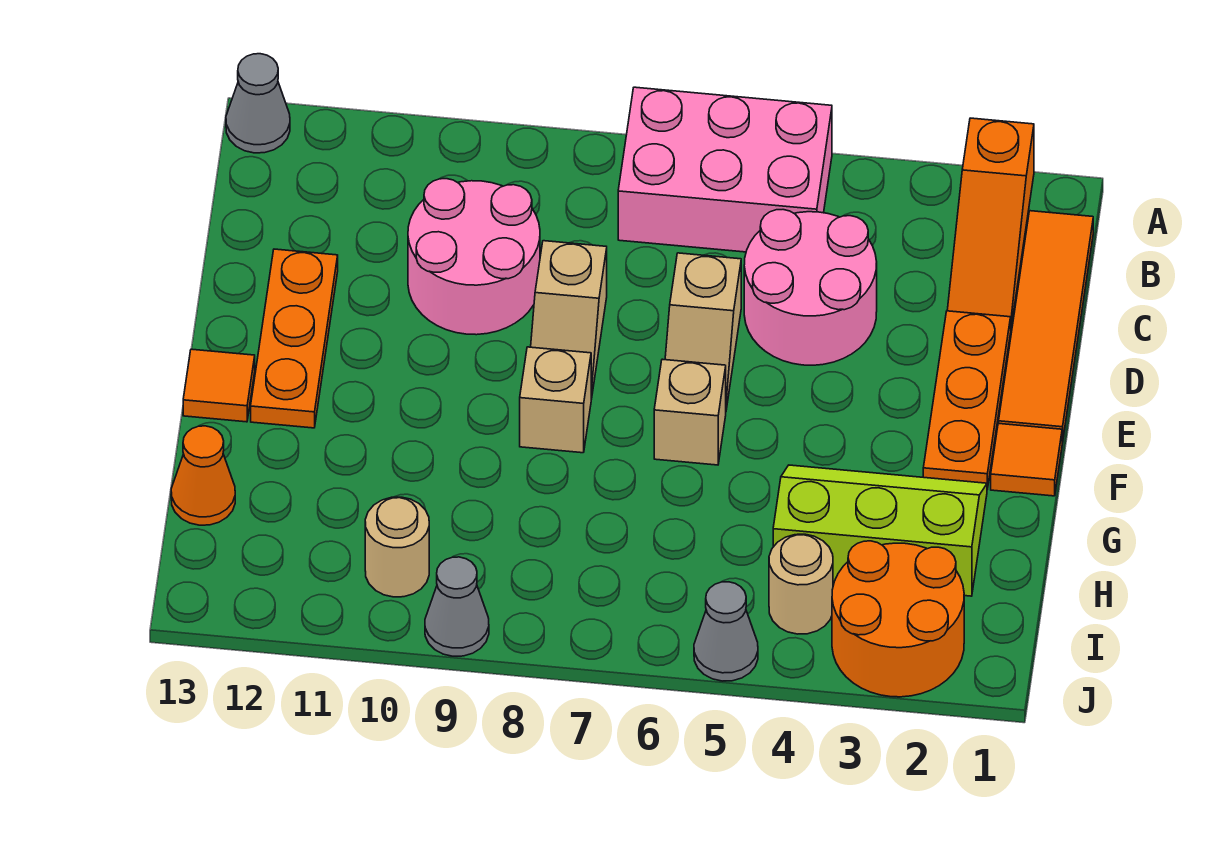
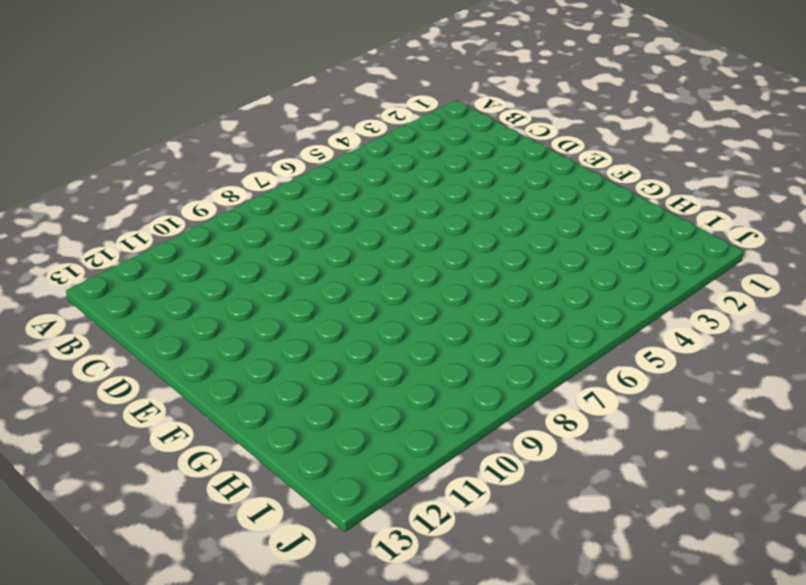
none -> orange 1x3 slope [947,118,1034,326]
none -> pink 2x3 brick [618,87,832,252]
none -> grey 1x1 cone [226,54,290,153]

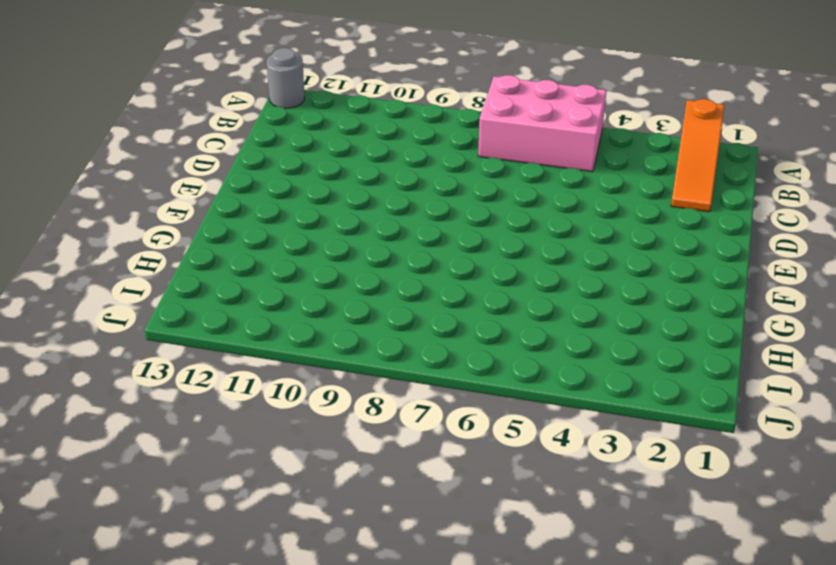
grey 1x1 round brick [267,48,305,108] -> grey 1x1 cone [226,54,290,153]
none -> orange 1x4 tile [999,211,1093,443]
none -> pink 2x2 round brick [744,210,877,365]
none -> pink 2x2 round brick [408,179,540,335]

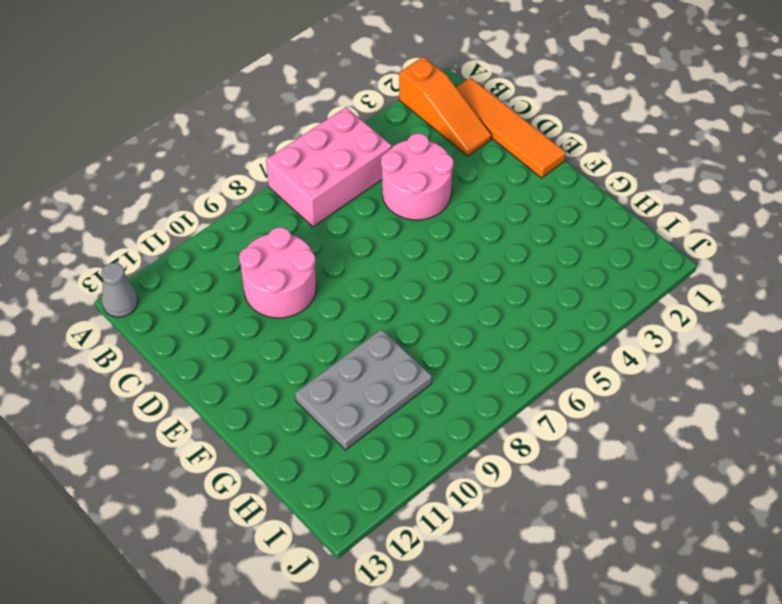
grey 2x3 plate [295,329,432,450] -> none
none -> orange 1x3 plate [923,311,1011,489]
none -> tan 1x2 slope [665,253,741,410]
none -> tan 1x2 slope [531,241,607,399]

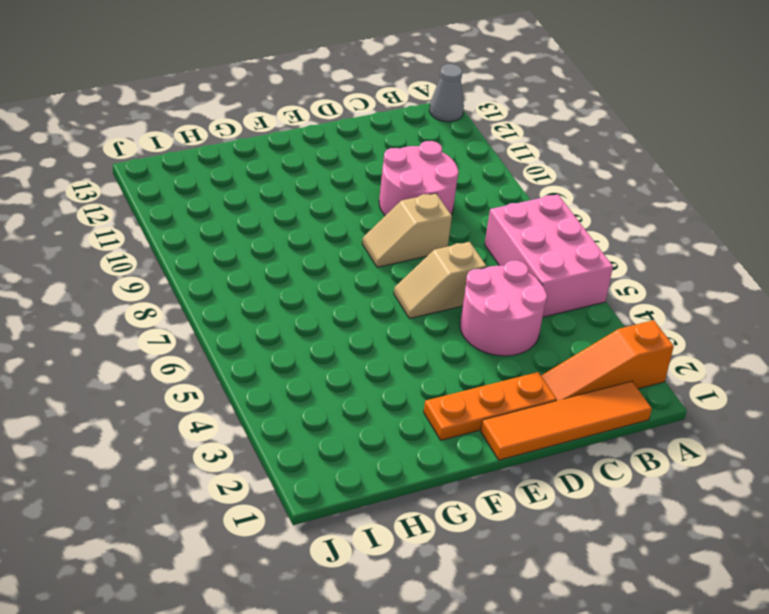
none -> orange 1x3 plate [251,249,338,428]
none -> orange 1x1 tile [991,423,1062,496]
none -> tan 1x1 brick [654,359,726,465]

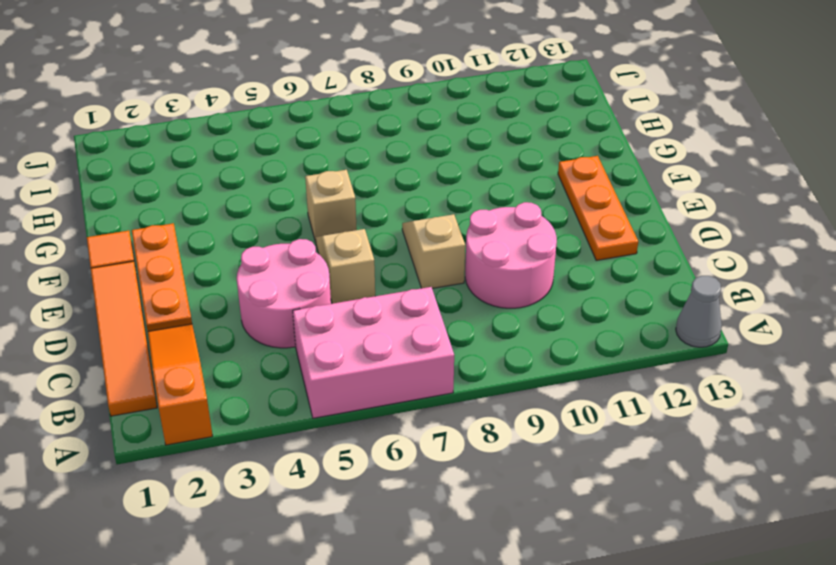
none -> tan 1x1 brick [520,347,591,453]
none -> orange 1x1 tile [183,349,255,422]
none -> lime 2x3 slope [773,465,987,596]

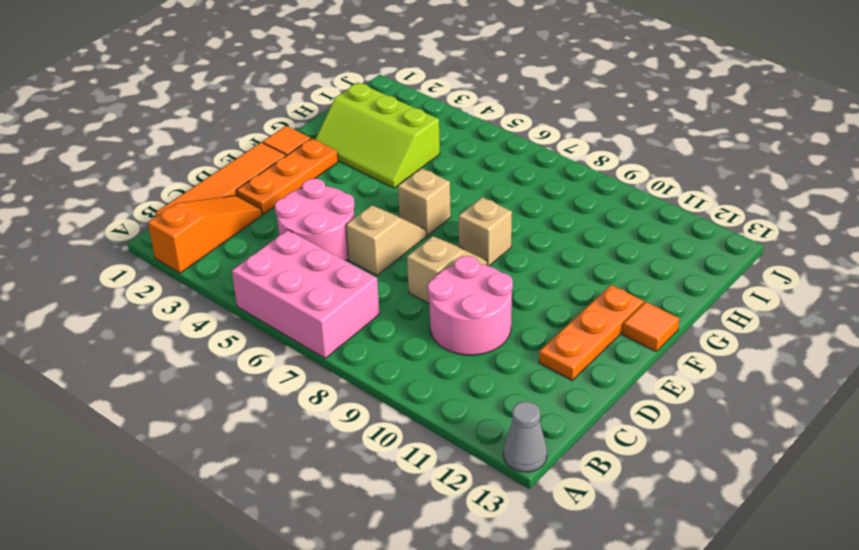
none -> orange 1x1 cone [171,426,235,525]
none -> orange 2x2 round brick [832,541,964,697]
none -> tan 1x1 round brick [769,534,833,634]

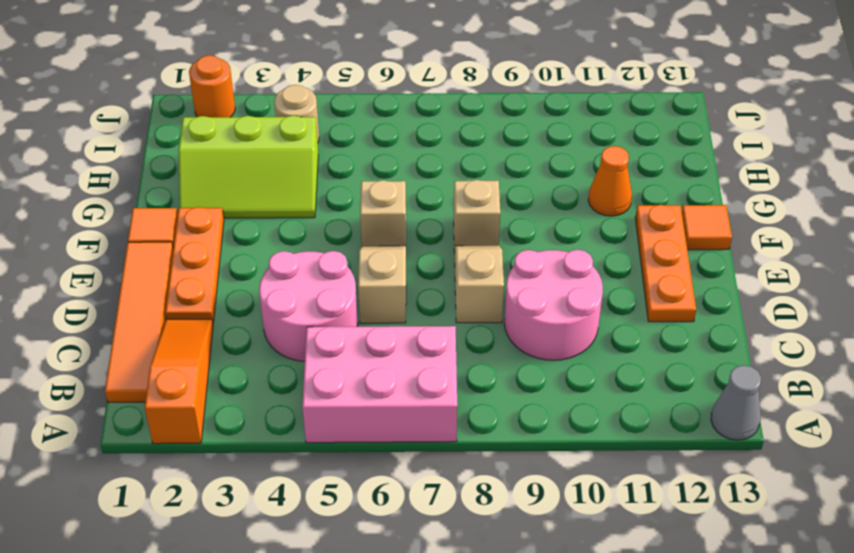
orange 1x1 cone [588,146,632,216] -> orange 1x1 cone moved to [171,426,235,525]
orange 1x1 round brick [189,55,235,117] -> orange 2x2 round brick [832,541,964,697]
none -> tan 1x1 round brick [365,497,429,597]
none -> grey 1x1 cone [694,582,758,681]
none -> grey 1x1 cone [425,557,489,656]

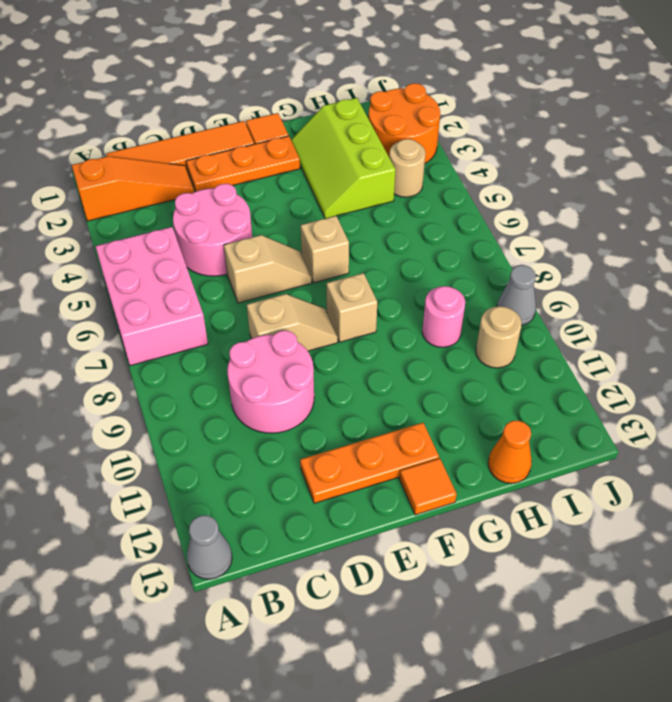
pink 1x1 round brick [422,286,465,347] -> none
none -> grey 1x1 cone [694,582,758,681]

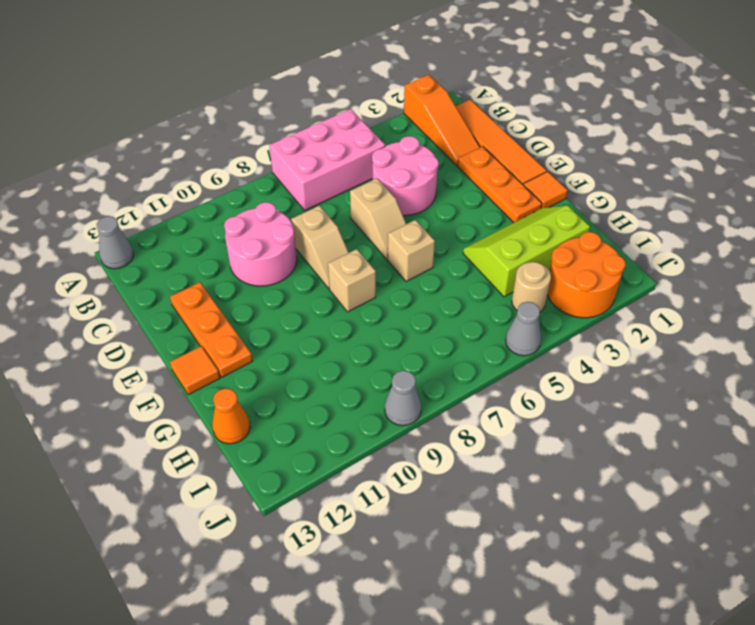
none -> tan 1x1 round brick [365,497,429,597]

